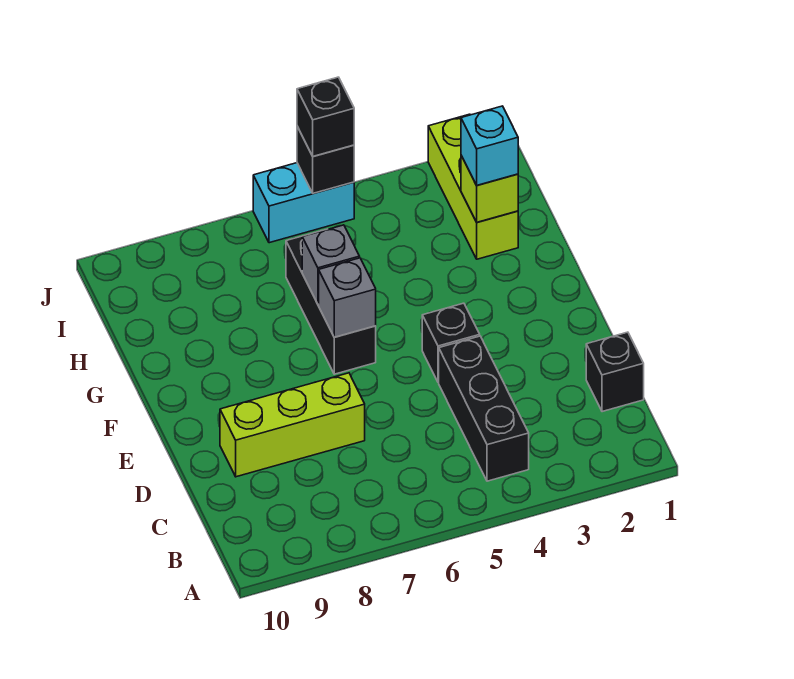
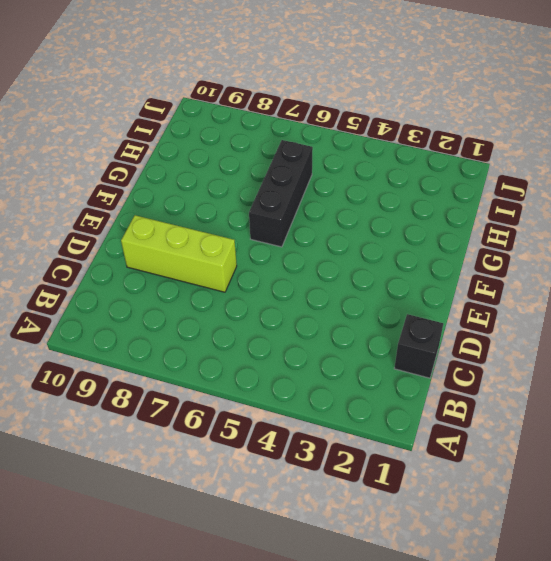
none -> black 1x3 brick [439,336,529,481]
none -> black 1x1 brick [422,303,480,383]
none -> lime 1x3 brick [428,114,518,259]

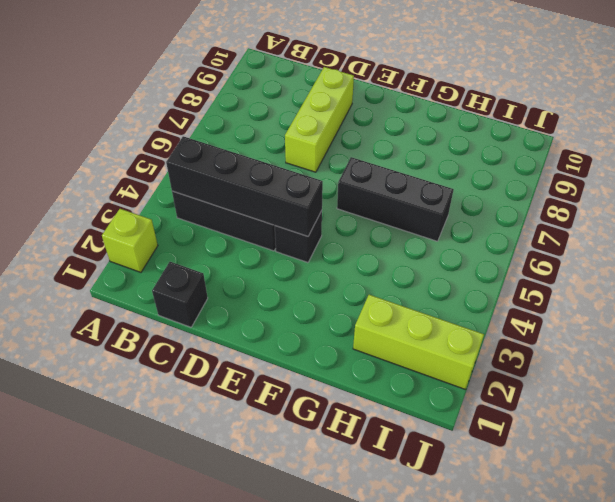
lime 1x1 brick [102,209,158,272] -> lime 1x1 brick moved to [461,156,518,222]
black 1x4 brick [166,136,323,236] -> none
none -> cyan 1x2 brick [253,163,354,243]
none -> grey 1x1 brick [319,258,376,337]
none -> grey 1x1 brick [302,225,360,304]

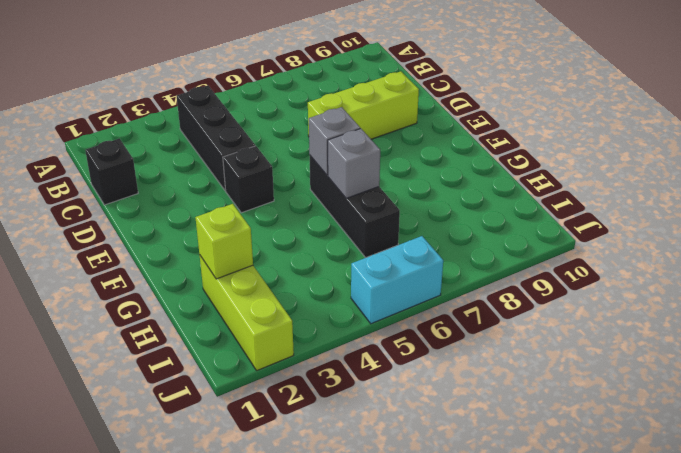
none -> black 1x1 brick [297,126,354,193]
none -> cyan 1x1 brick [461,106,518,185]
none -> black 1x1 brick [297,77,354,156]

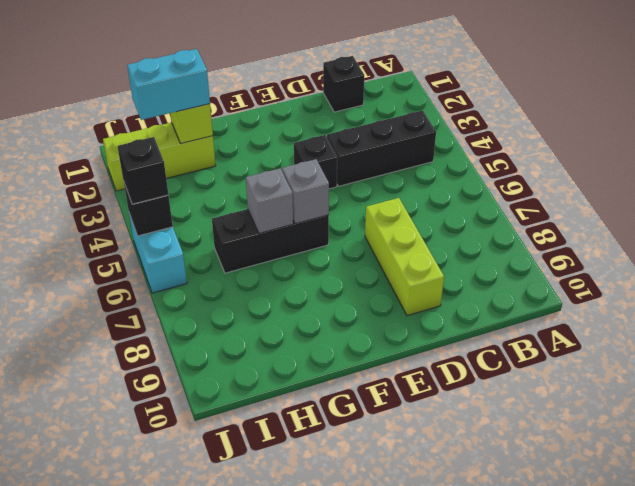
cyan 1x2 brick [127,49,210,120] -> cyan 1x1 brick [461,106,518,185]

